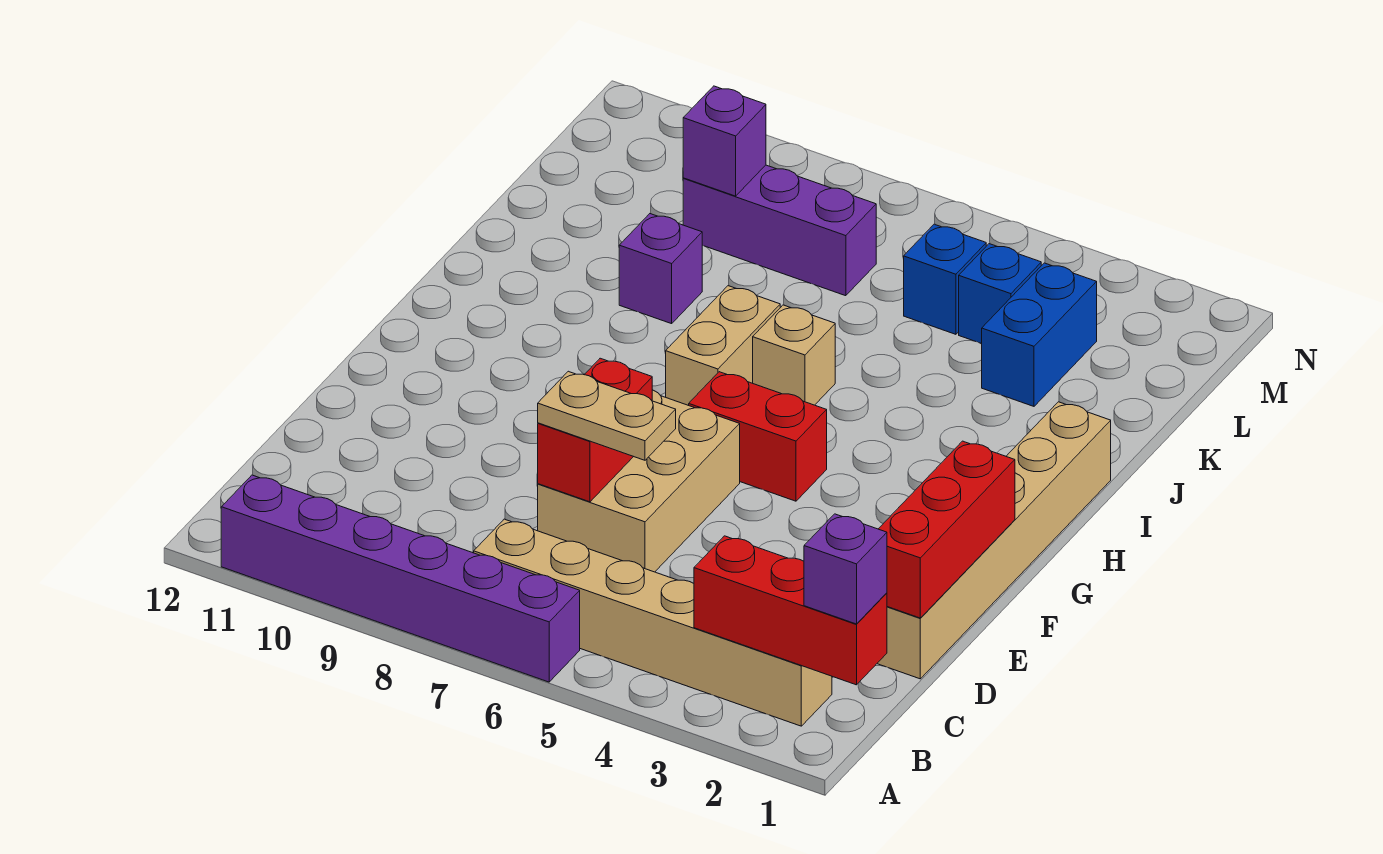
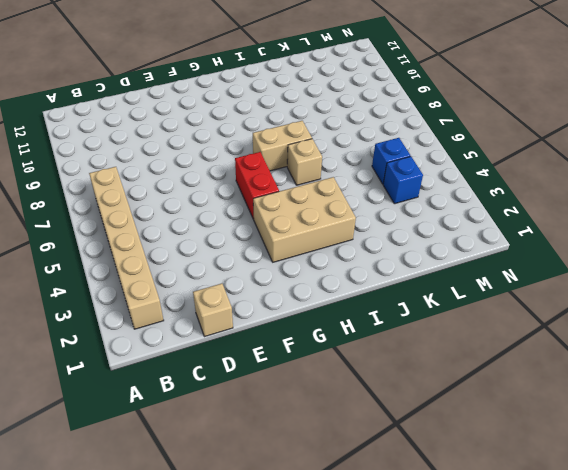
tan 1x1 brick [193,284,233,337] -> tan 1x6 brick [877,402,1111,679]
tan 2x3 brick [253,177,356,262] -> tan 2x3 brick moved to [538,390,740,572]
none -> purple 1x6 brick [221,475,580,682]
none -> purple 1x1 brick [619,214,702,324]
none -> blue 1x2 brick [982,263,1097,406]

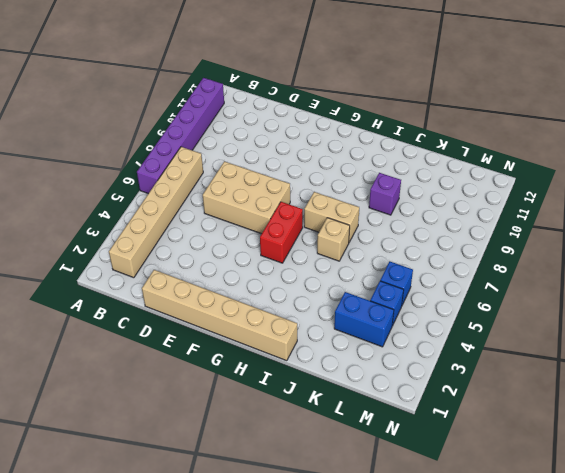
none -> purple 1x3 brick [683,165,876,296]
none -> red 1x3 brick [694,536,887,685]
none -> red 1x3 brick [879,441,1015,618]

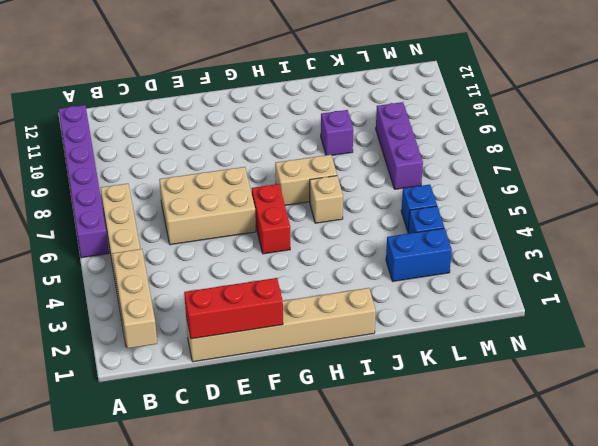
tan 1x3 brick [113,249,157,349] -> red 1x3 brick [694,536,887,685]
none -> red 1x2 brick [538,358,652,502]
none -> purple 1x1 brick [683,86,766,196]
none -> purple 1x1 brick [804,514,887,624]

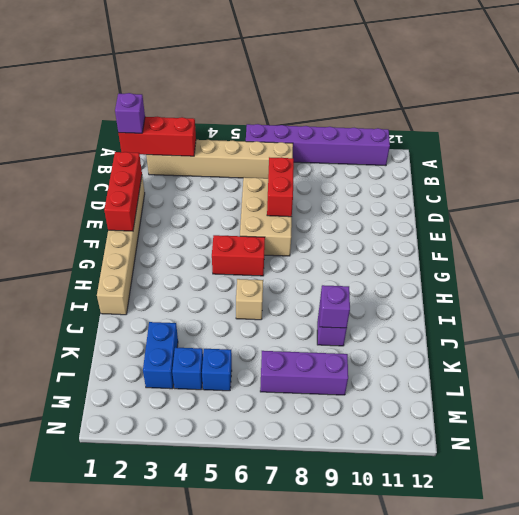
purple 1x1 brick [320,285,350,328] -> purple 1x1 brick moved to [683,86,766,196]
none -> tan 1x2 brick [666,286,780,405]
none -> tan 1x2 plate [538,371,676,460]

